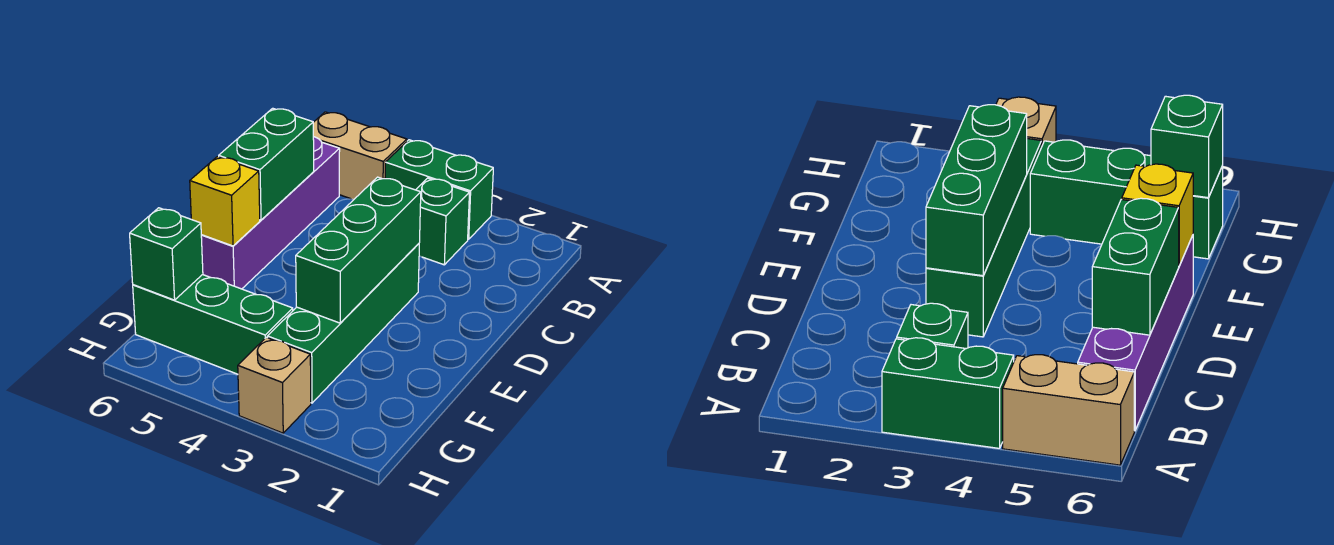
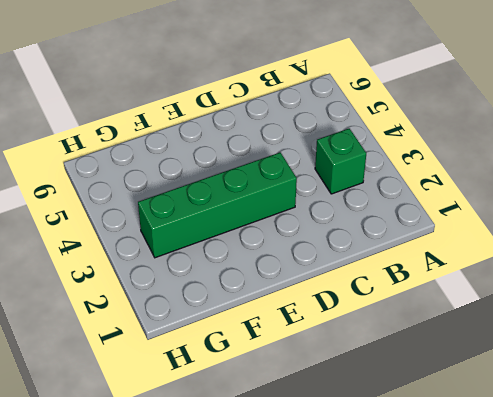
none -> green 1x2 brick [385,140,493,239]
none -> tan 1x2 brick [313,112,407,199]

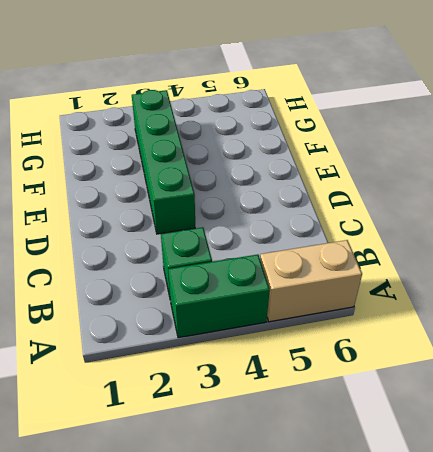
none -> purple 1x4 brick [201,137,340,289]
none -> green 1x3 brick [133,275,293,374]

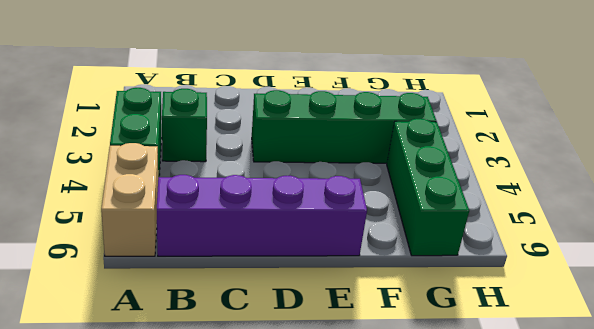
none -> tan 1x1 brick [238,338,311,433]
none -> green 1x2 brick [219,108,314,220]

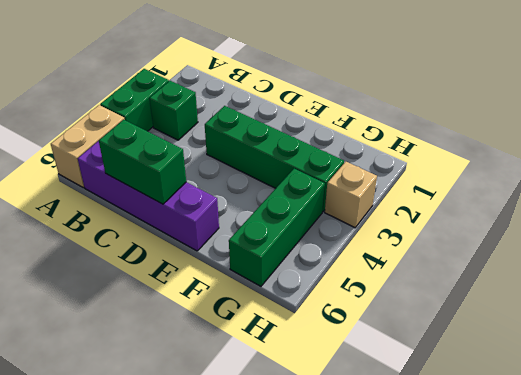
none -> green 1x3 brick [296,177,421,323]
none -> yellow 1x1 brick [190,157,260,246]

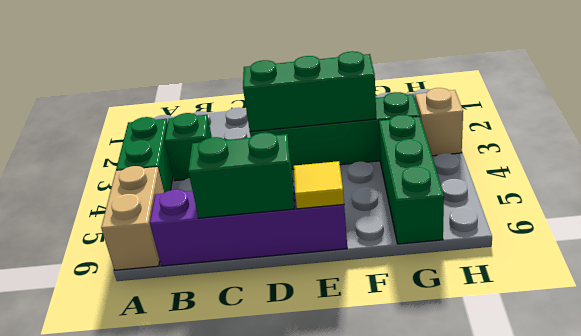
yellow 1x1 tile [294,161,344,209] -> yellow 1x1 brick [190,157,260,246]
none -> green 1x1 brick [130,208,203,300]

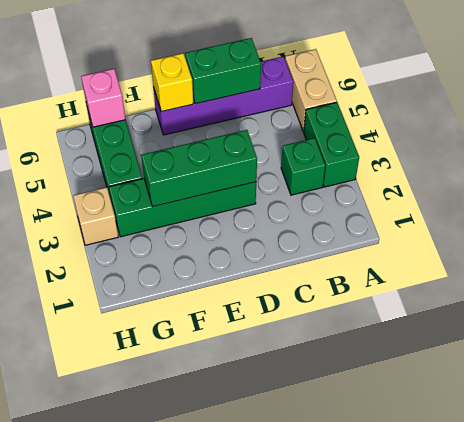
pink 1x1 brick [81,69,125,127] -> green 1x1 brick [130,208,203,300]

